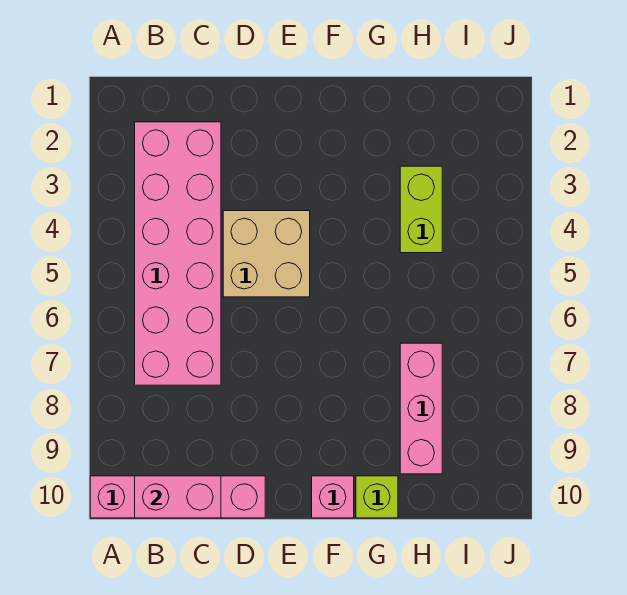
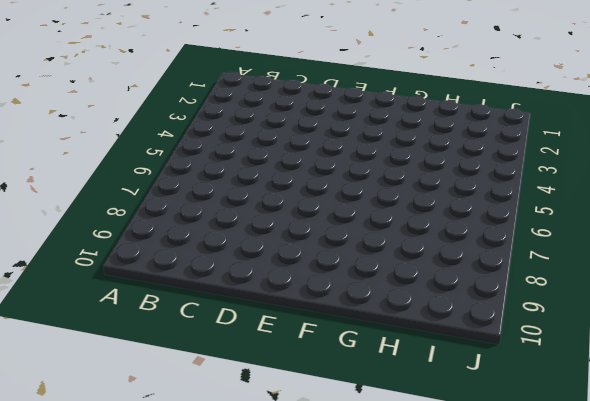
none -> pink 1x4 brick [90,476,265,518]
none -> pink 2x6 brick [135,122,221,385]

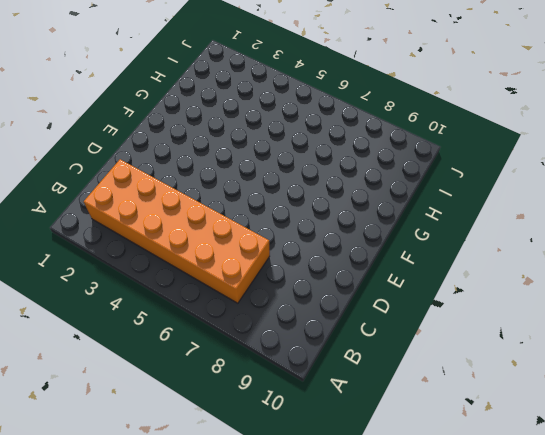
orange 2x6 brick [84,159,270,303] -> pink 2x6 brick [135,122,221,385]
none -> pink 1x4 brick [90,476,265,518]
none -> tan 2x2 brick [223,211,310,297]

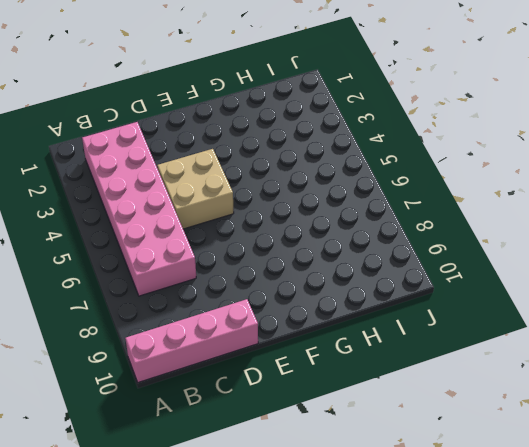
none -> pink 1x1 brick [312,476,354,518]
none -> lime 1x1 brick [356,476,398,518]

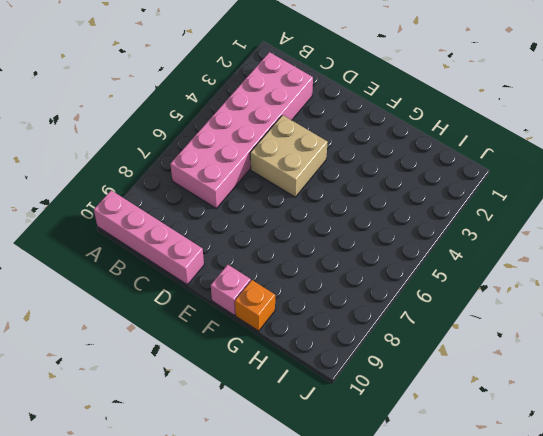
orange 1x1 brick [235,280,275,331] -> lime 1x1 brick [356,476,398,518]
none -> lime 1x2 brick [400,166,442,253]
none -> pink 1x3 brick [400,343,442,474]

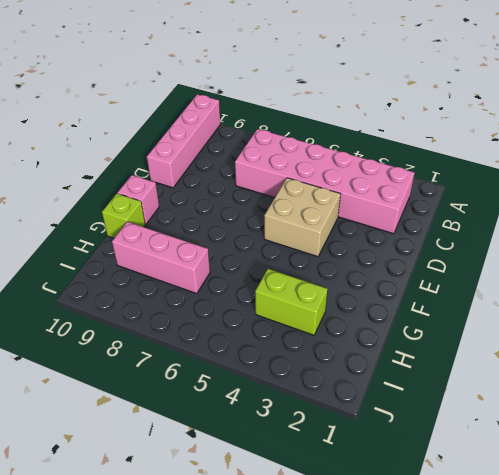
none -> pink 1x2 brick [135,476,221,518]

